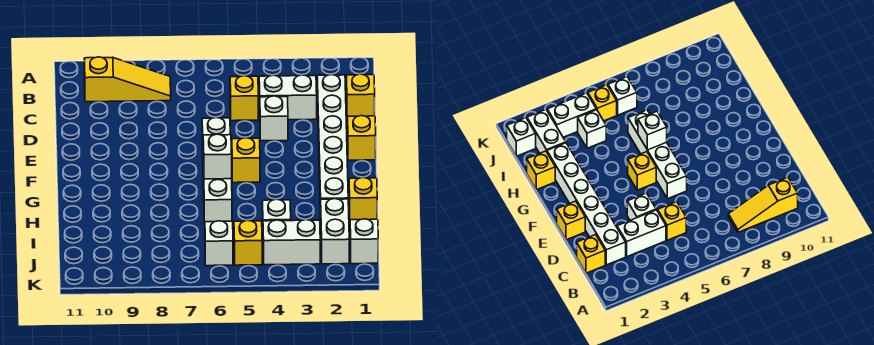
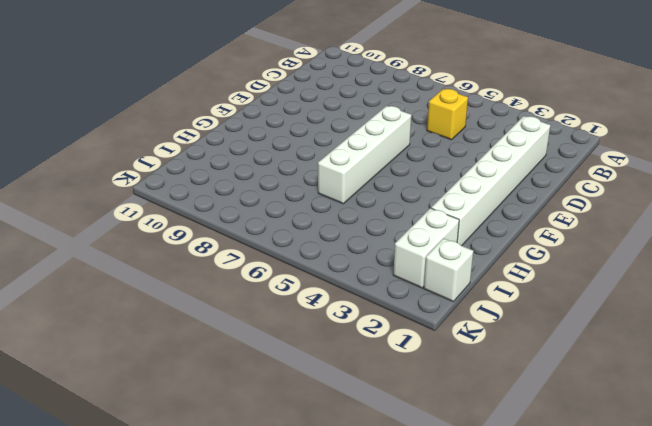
none -> yellow 1x3 slope [84,57,171,102]
none -> yellow 1x1 brick [347,74,375,119]
none -> white 1x2 brick [259,75,317,120]

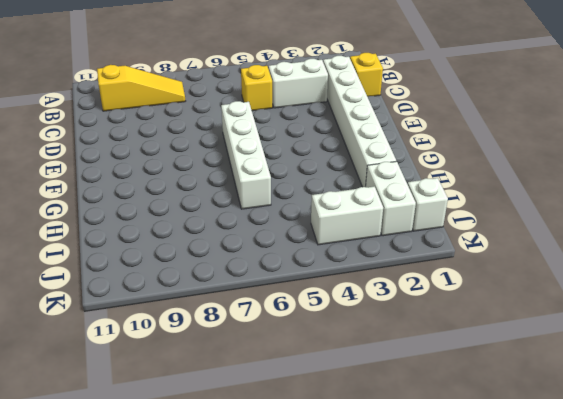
none -> white 1x1 brick [260,96,288,141]
none -> yellow 1x1 brick [348,116,376,160]
none -> yellow 1x1 brick [232,138,260,183]

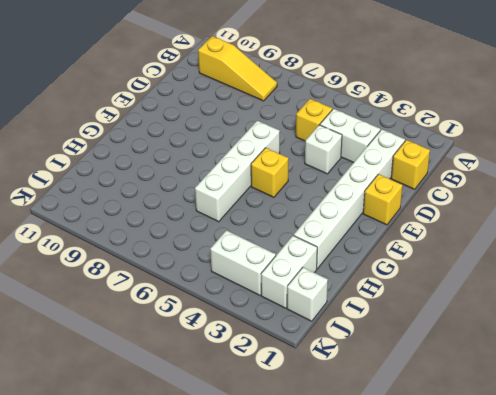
none -> yellow 1x1 brick [349,178,377,220]
none -> white 1x1 brick [263,199,291,221]
none -> yellow 1x1 brick [234,221,262,265]

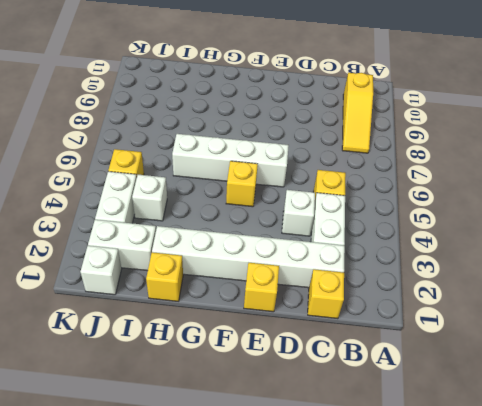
none -> white 1x1 brick [205,221,233,266]
none -> white 1x1 brick [203,134,232,179]

